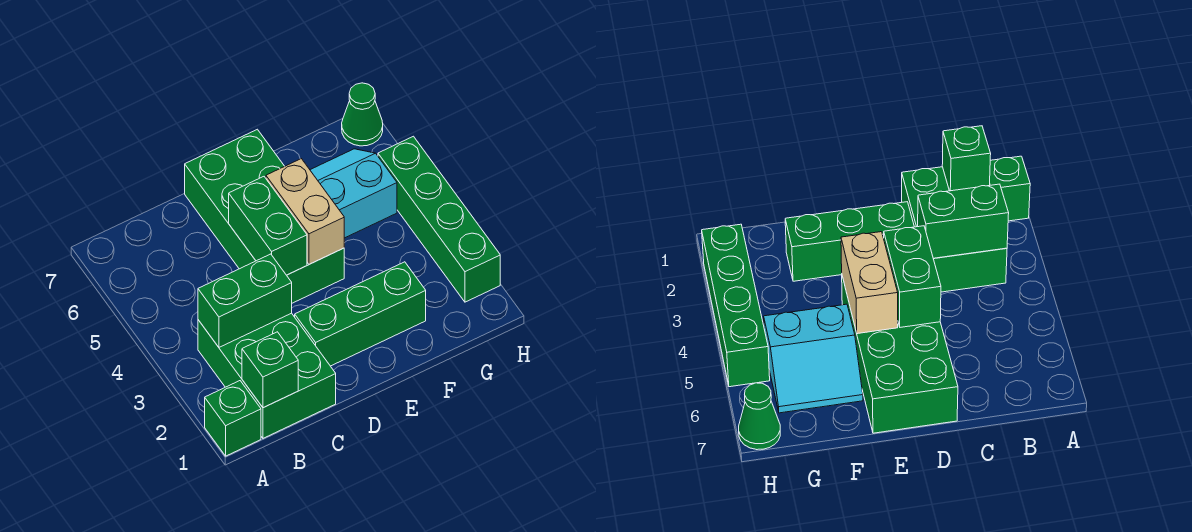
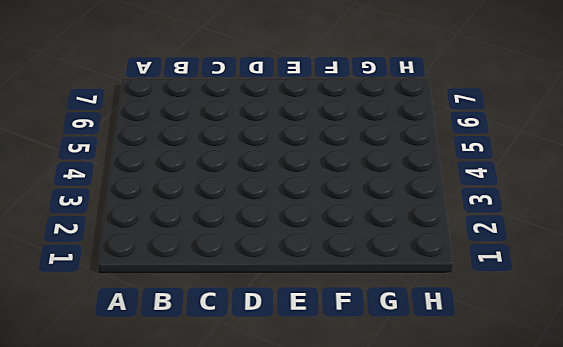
none -> green 1x1 brick [205,381,261,456]
none -> green 2x3 brick [198,313,336,438]

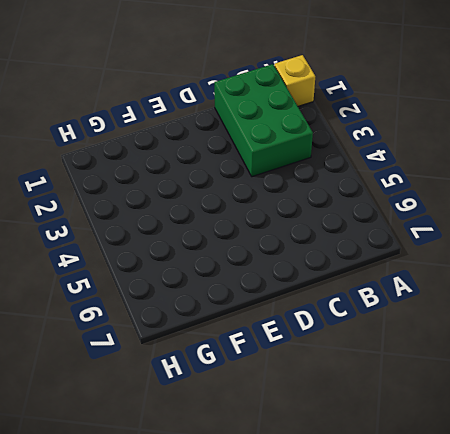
yellow 1x1 brick [274,55,315,106] -> green 1x1 brick [205,381,261,456]
none -> green 1x3 brick [295,262,426,366]
none -> green 2x4 brick [185,129,344,303]

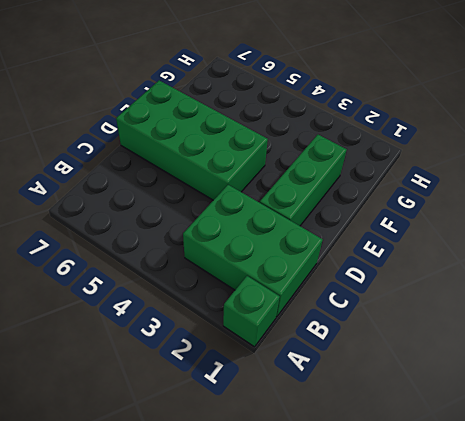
none -> cyan 2x2 slope [310,149,397,238]
none -> green 1x4 brick [378,136,500,302]

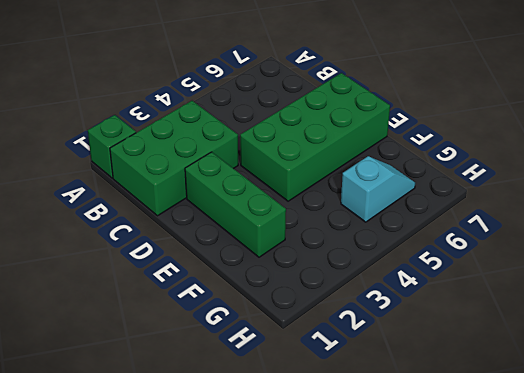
cyan 1x2 slope [341,156,415,222] -> cyan 2x2 slope [310,149,397,238]
none -> green 1x4 brick [378,136,500,302]
none -> green 1x1 cone [342,83,383,146]

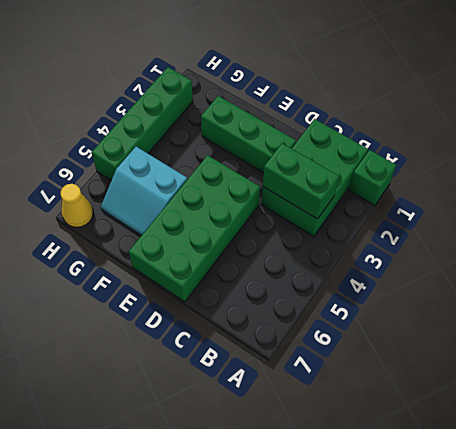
yellow 1x1 cone [61,184,93,227] -> green 1x1 cone [342,83,383,146]
none -> green 1x1 brick [242,332,298,408]
none -> green 1x2 brick [229,177,307,275]

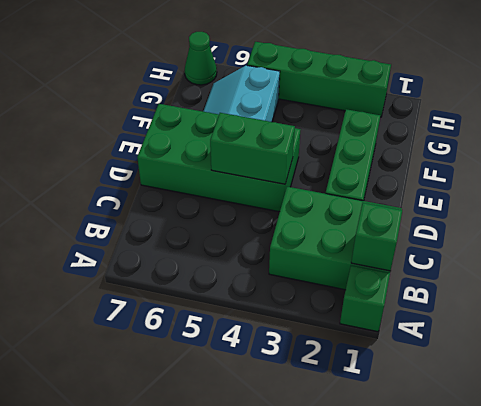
none -> green 1x2 brick [198,254,292,347]
none -> tan 1x2 brick [266,159,344,264]

